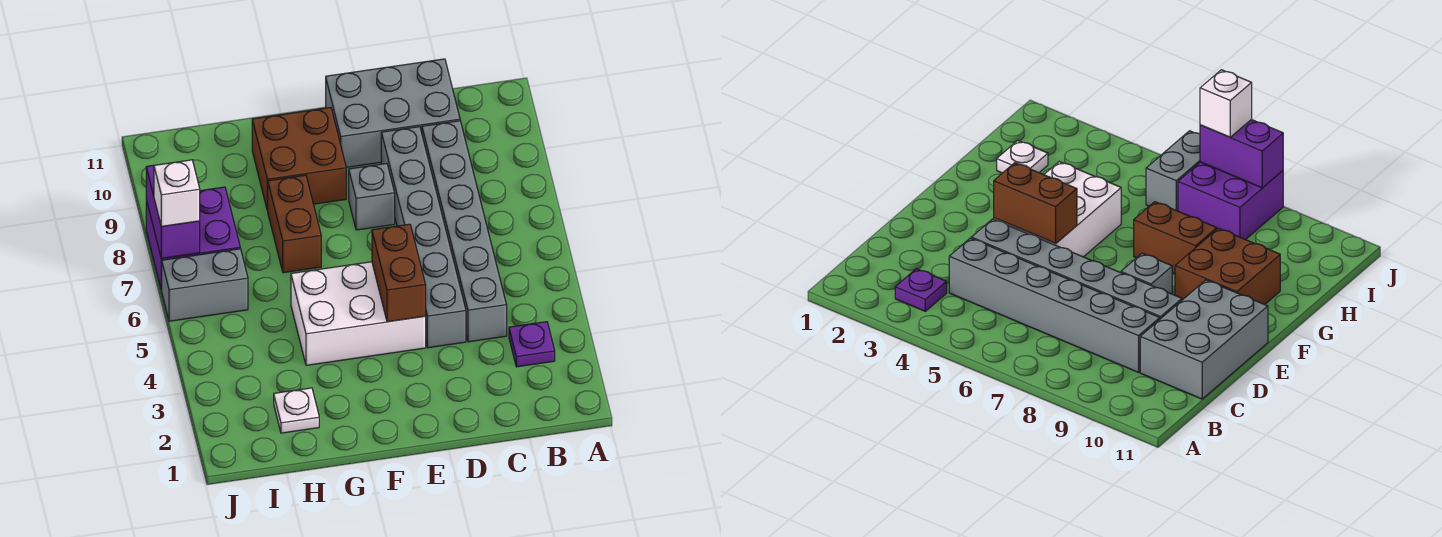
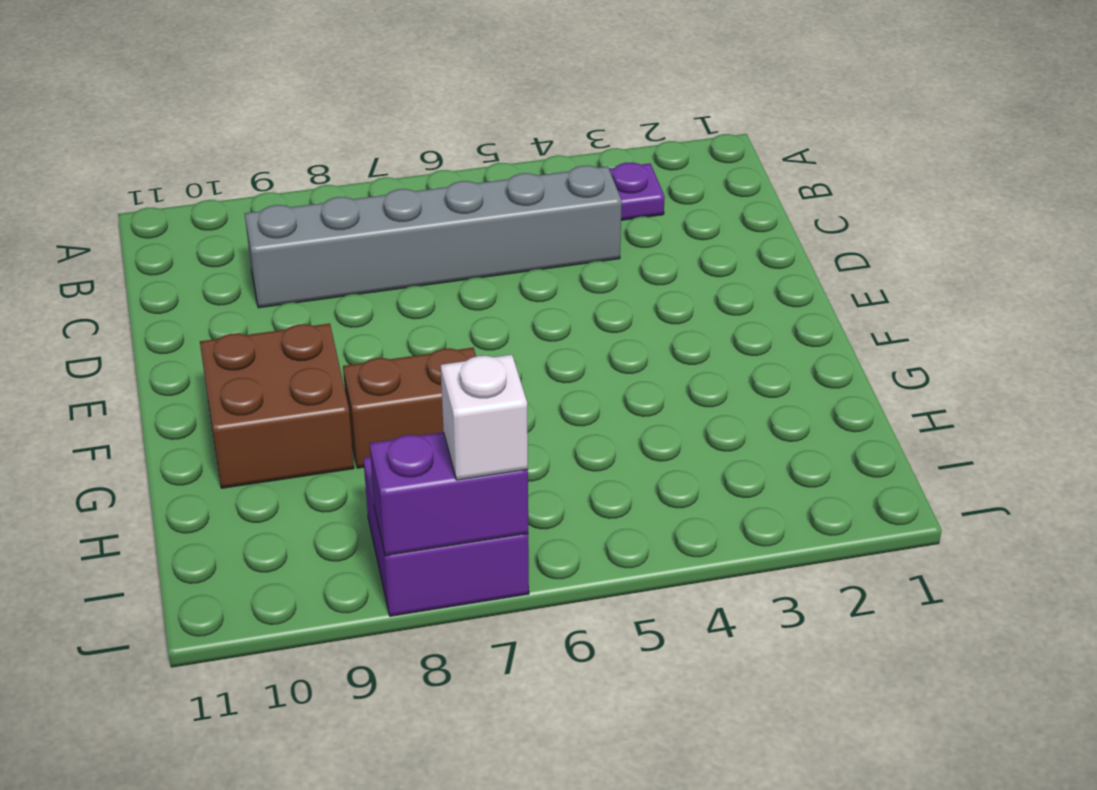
none -> grey 2x3 brick [326,59,460,167]
none -> grey 1x6 brick [381,127,466,348]
none -> white 2x3 brick [291,262,426,365]

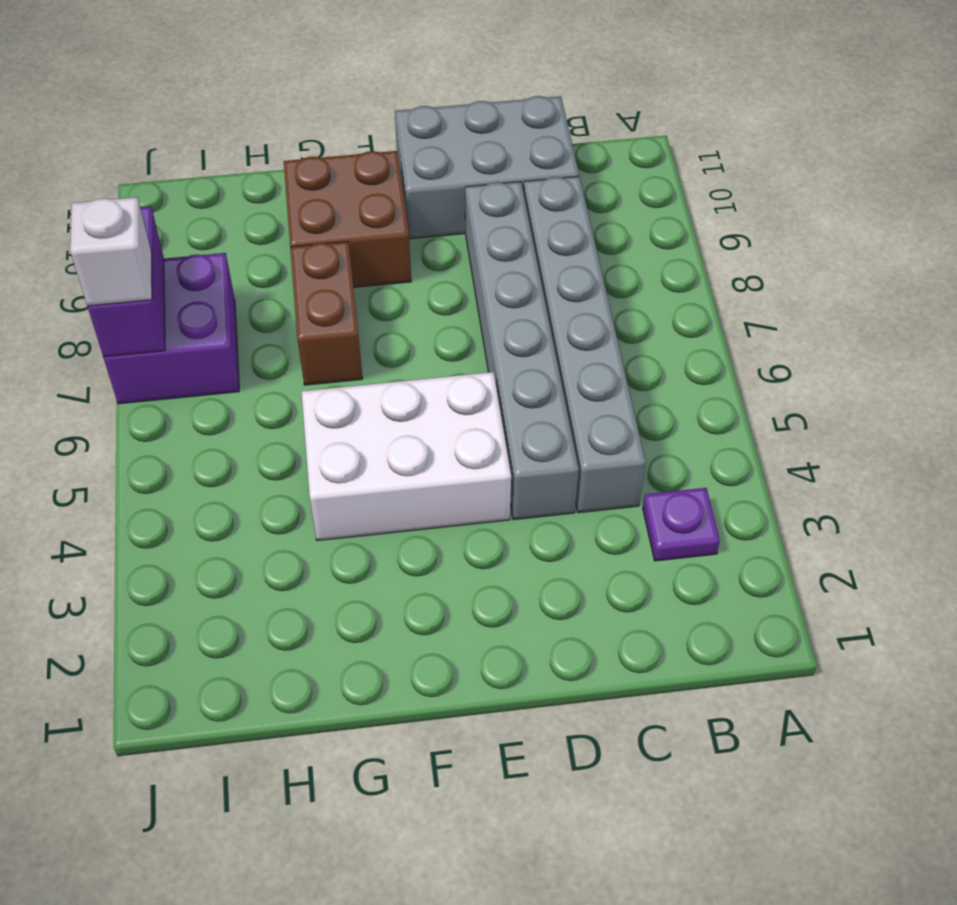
none -> grey 1x1 brick [349,163,395,230]
none -> white 1x1 plate [274,388,319,433]
none -> grey 1x2 brick [162,249,248,321]

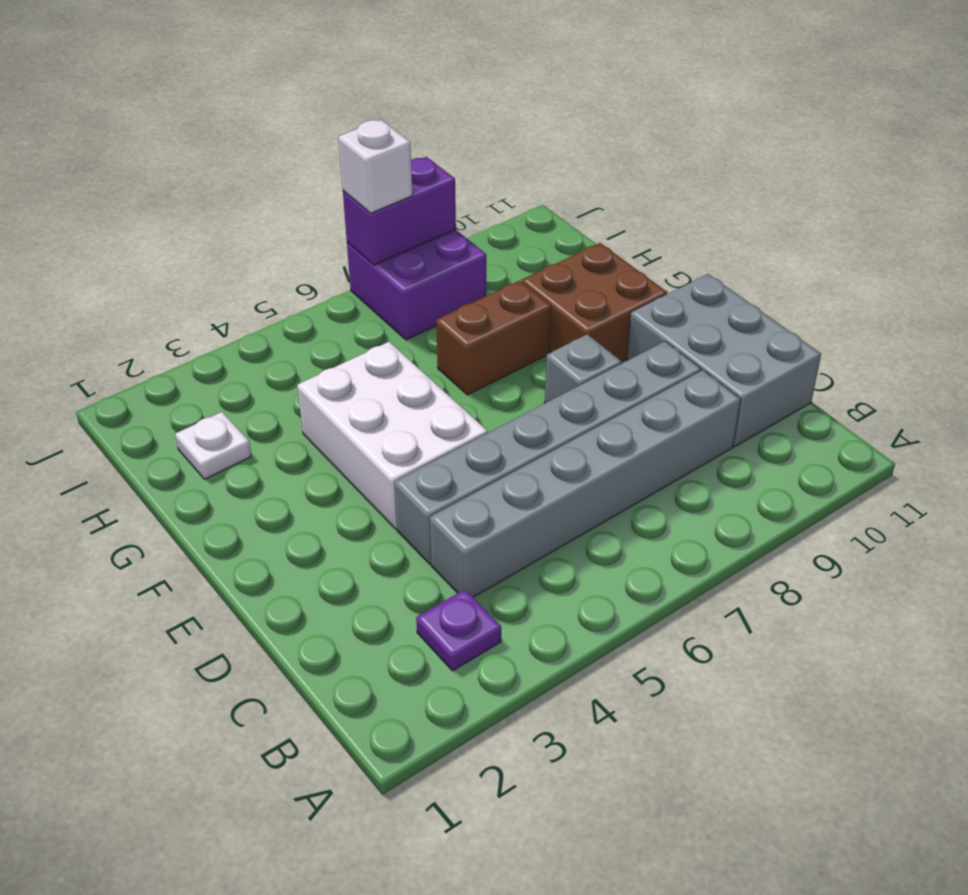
none -> grey 1x2 brick [162,249,248,321]
none -> brown 1x2 brick [372,224,426,322]

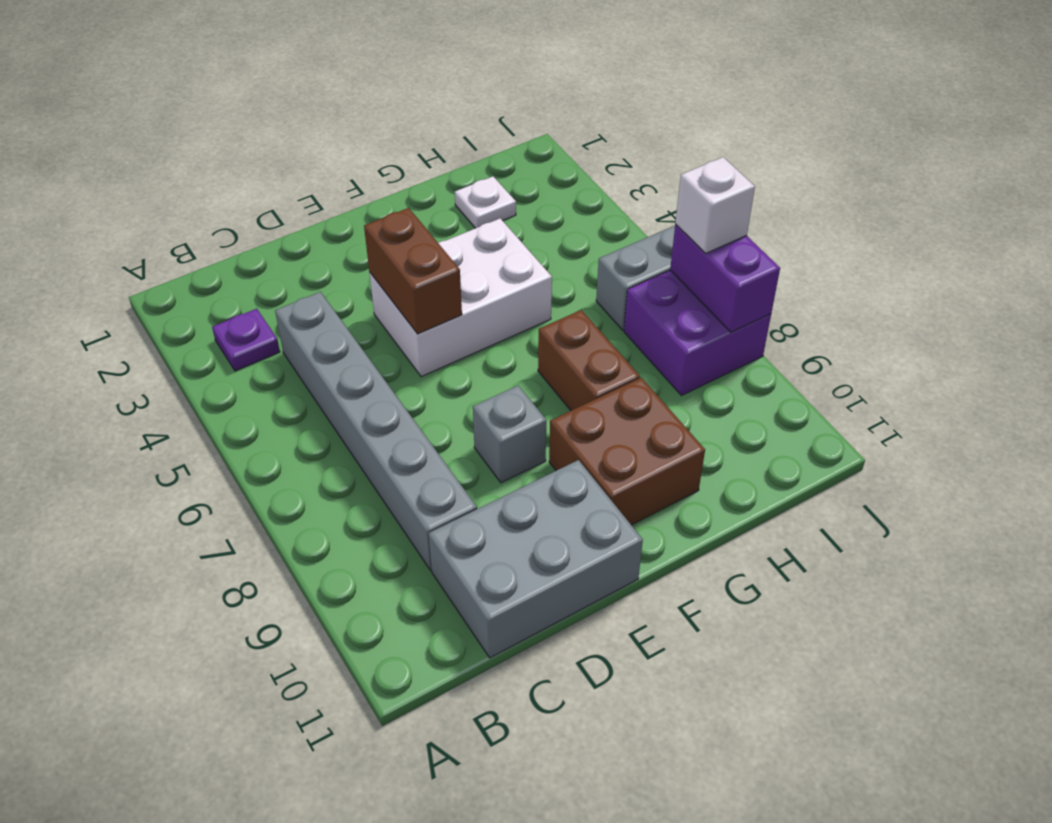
none -> grey 1x6 brick [381,127,466,348]

